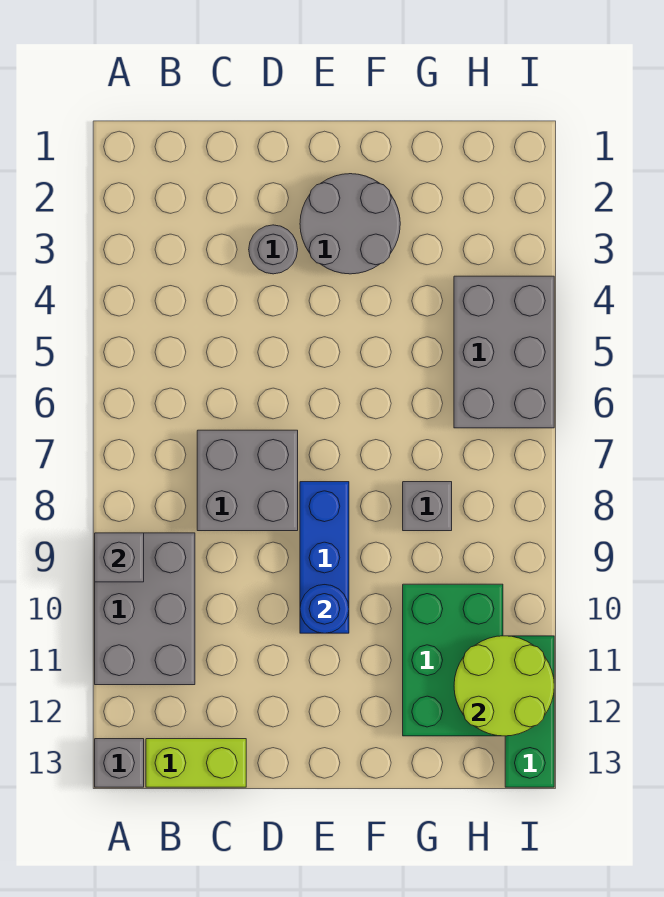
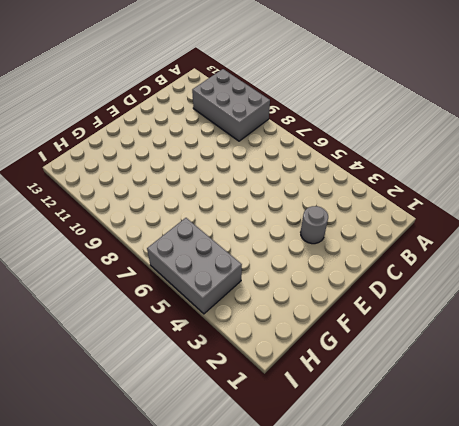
none -> grey 1x1 brick [95,739,144,787]
none -> lime 1x2 brick [146,739,246,787]
none -> grey 2x2 brick [197,430,298,531]

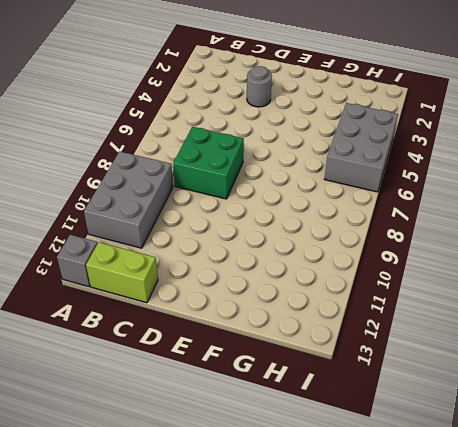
green 2x2 brick [173,127,244,199] -> grey 2x2 brick [197,430,298,531]
none -> grey 2x2 round brick [300,174,400,274]
none -> blue 1x3 brick [300,482,349,633]
none -> grey 1x1 brick [403,482,452,531]

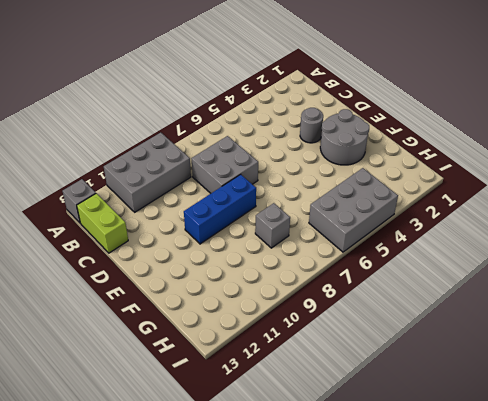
none -> green 2x3 brick [403,584,503,736]
none -> green 1x3 brick [505,636,554,787]
none -> grey 1x1 brick [95,533,144,582]

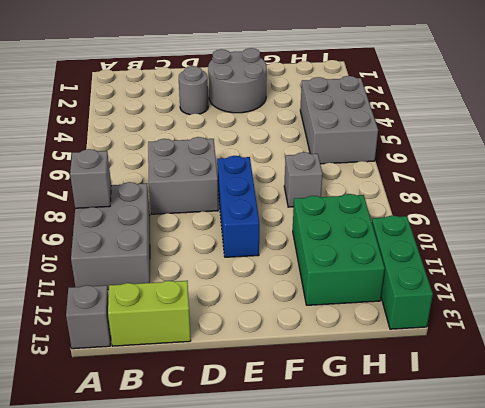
none -> blue 1x1 round brick [300,585,349,633]
none -> lime 2x2 round brick [454,636,554,736]

